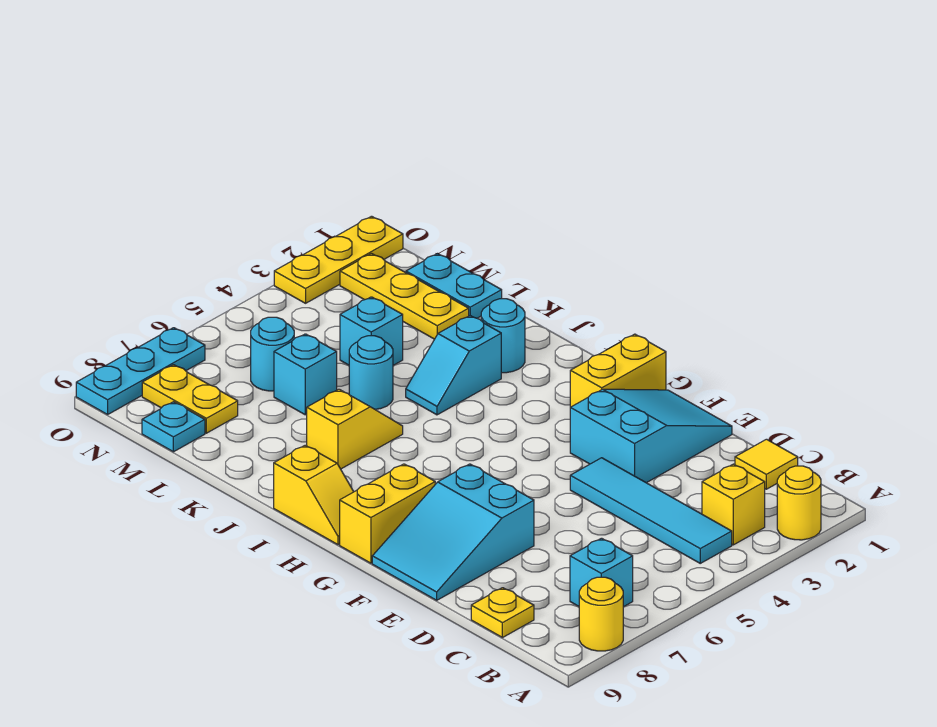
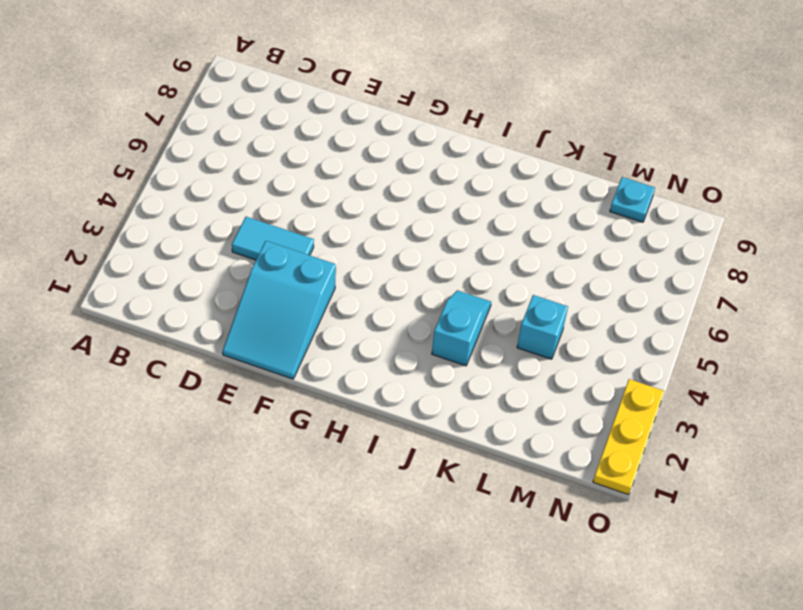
cyan 1x2 tile [232,217,314,260] -> cyan 1x4 tile [570,458,732,563]
none -> yellow 1x1 round brick [777,466,821,540]
none -> yellow 1x1 round brick [579,577,623,651]
none -> yellow 1x1 brick [702,464,765,545]

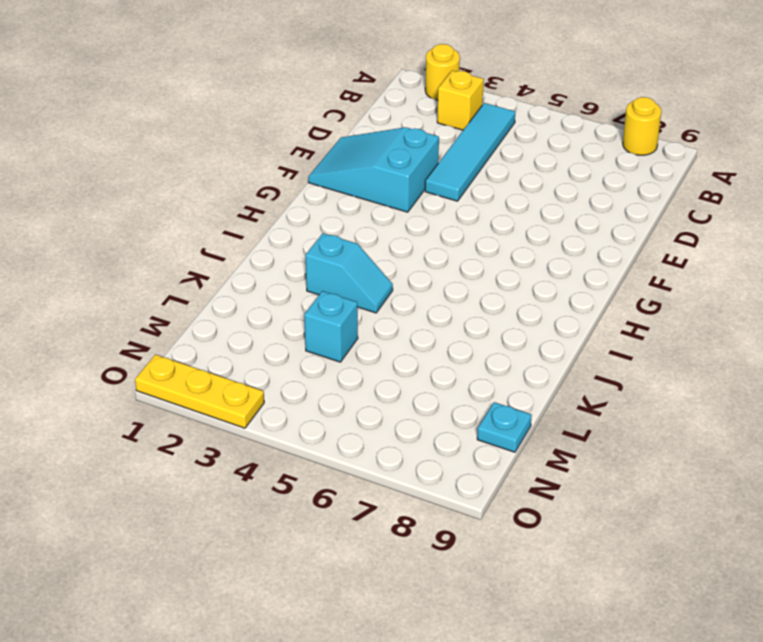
none -> cyan 1x1 brick [570,538,633,607]
none -> yellow 1x1 tile [735,439,798,489]
none -> yellow 1x1 plate [471,588,534,638]

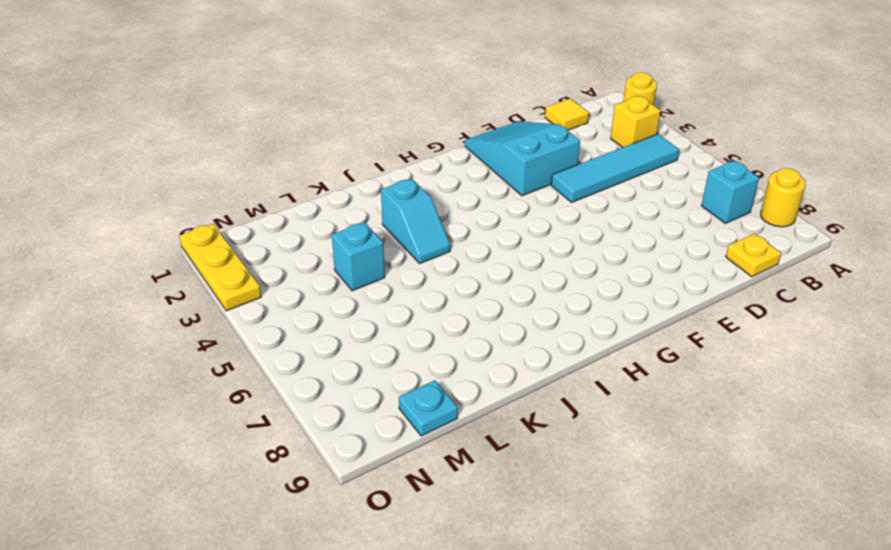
none -> cyan 2x3 slope [372,464,534,600]
none -> yellow 1x2 brick [570,334,666,407]
none -> yellow 1x2 brick [340,464,435,563]

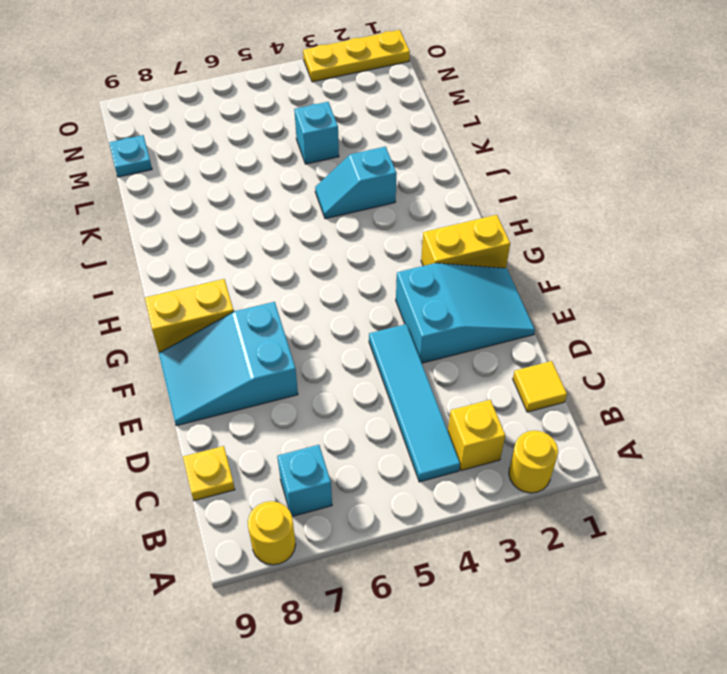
none -> yellow 1x2 slope [274,445,354,545]
none -> cyan 1x1 round brick [481,299,525,373]
none -> yellow 1x2 slope [307,389,403,469]

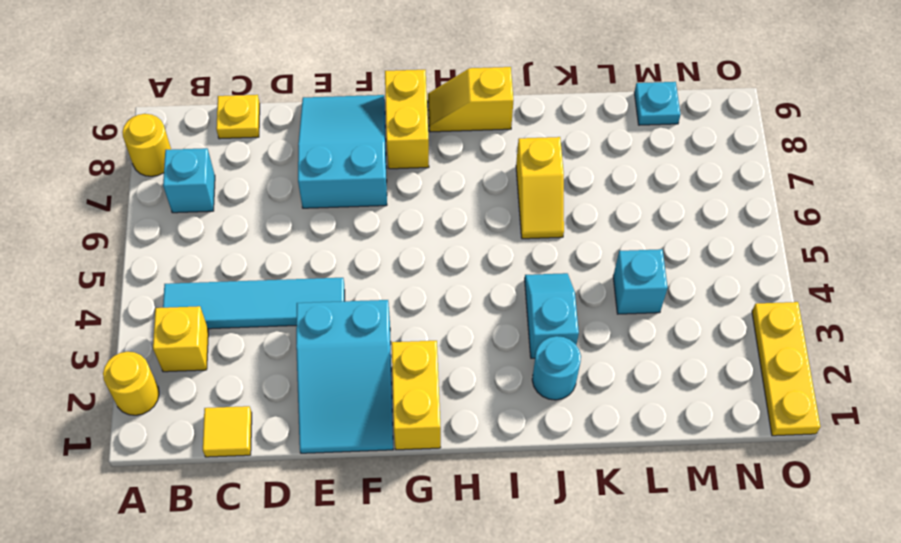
none -> cyan 1x1 round brick [349,336,393,409]
none -> cyan 1x2 plate [406,254,502,318]
none -> yellow 1x3 plate [340,254,469,339]

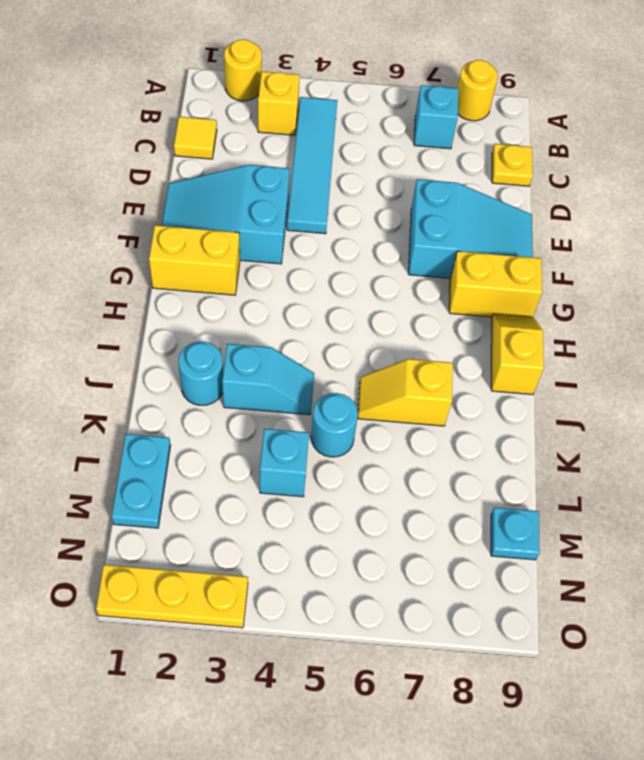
none -> yellow 1x3 plate [340,254,469,339]
none -> cyan 1x1 brick [274,334,337,415]
none -> cyan 1x1 round brick [251,317,294,391]

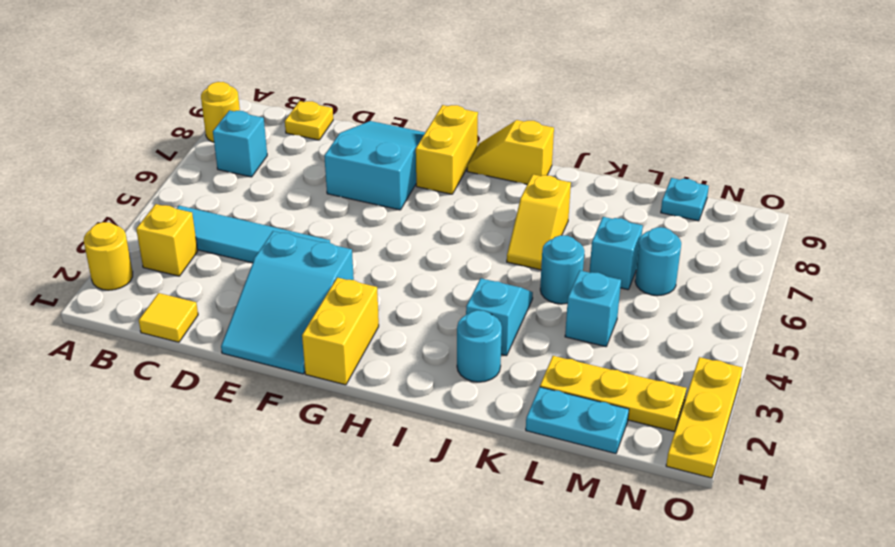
none -> yellow 1x2 plate [142,365,238,433]
none -> cyan 1x3 plate [76,328,205,415]

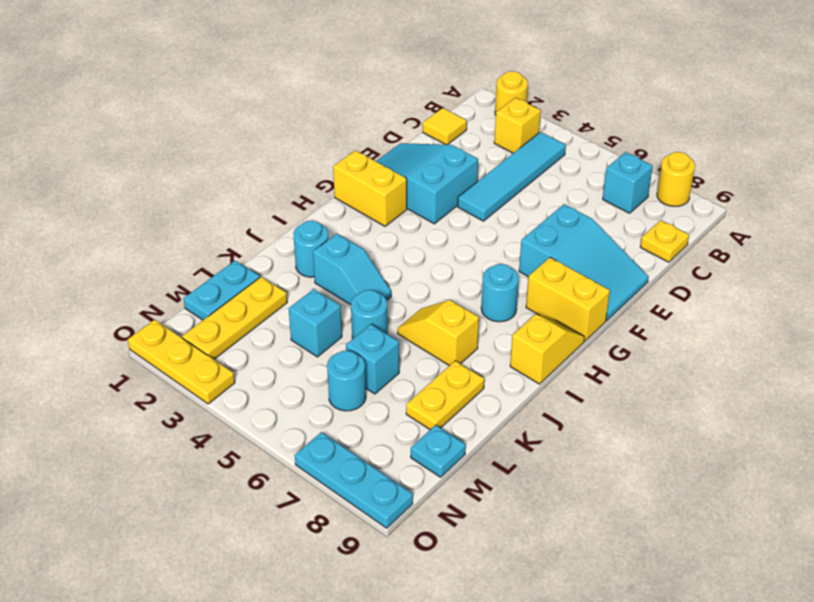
cyan 1x1 round brick [481,264,519,322] -> none
yellow 1x2 plate [406,361,484,430] -> yellow 1x2 plate moved to [142,365,238,433]

